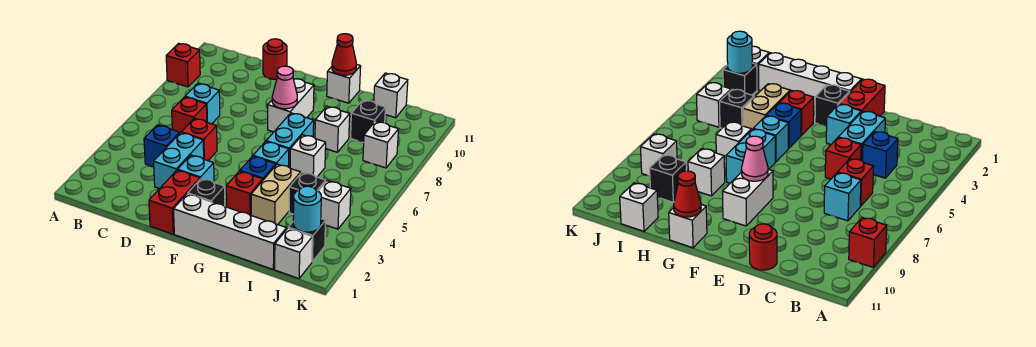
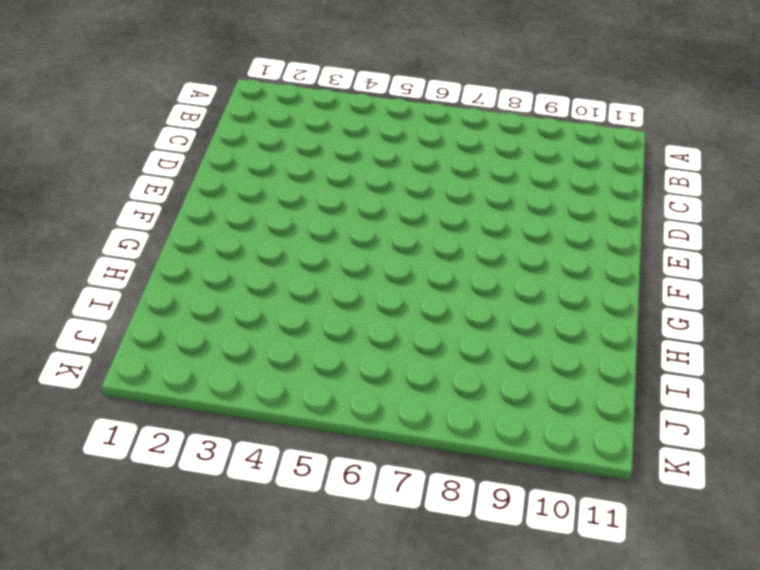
none -> red 1x1 brick [166,43,200,87]
none -> blue 1x1 brick [144,125,180,167]
none -> red 1x1 brick [172,97,207,133]
none -> cyan 1x1 brick [185,83,220,124]

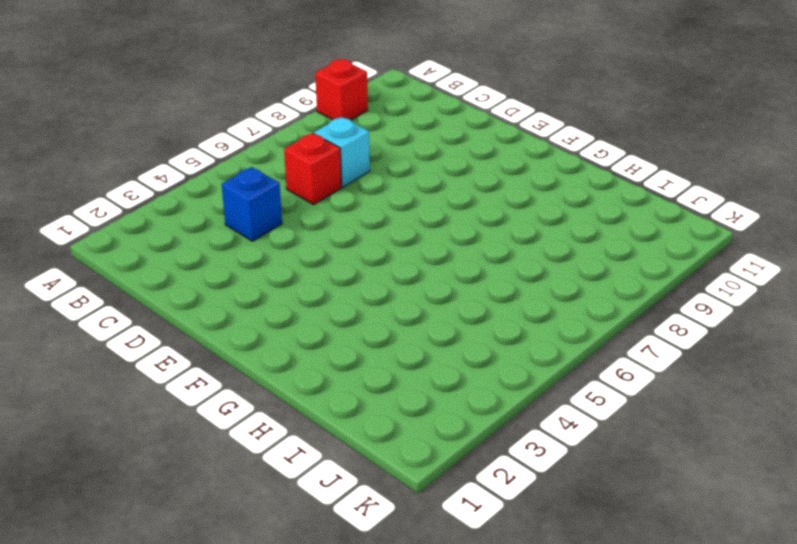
none -> cyan 1x2 brick [154,133,204,189]
none -> red 1x1 brick [181,118,217,161]
none -> red 1x1 round brick [263,39,287,79]
none -> red 1x2 brick [149,170,200,234]

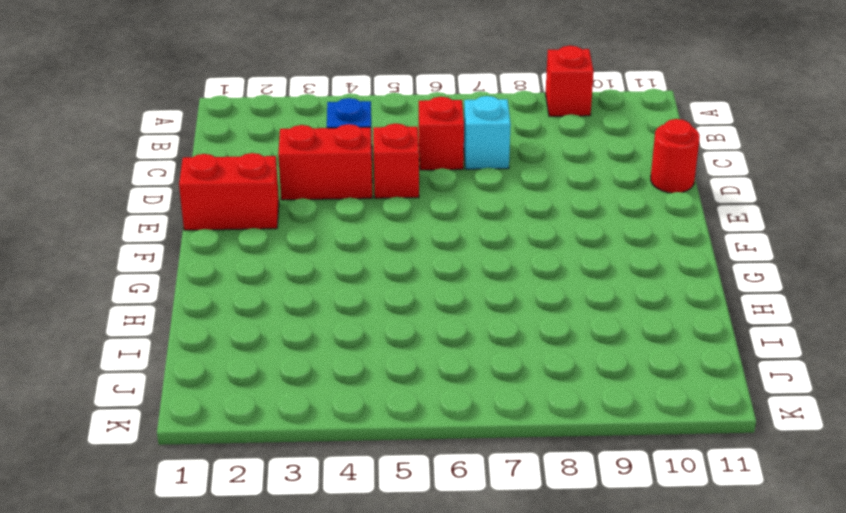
red 1x2 brick [278,124,372,200] -> cyan 1x2 brick [154,133,204,189]
none -> cyan 1x1 brick [178,155,214,182]
none -> white 1x4 brick [174,194,287,269]
none -> black 1x1 brick [188,178,225,206]
none -> white 1x2 brick [268,79,314,132]

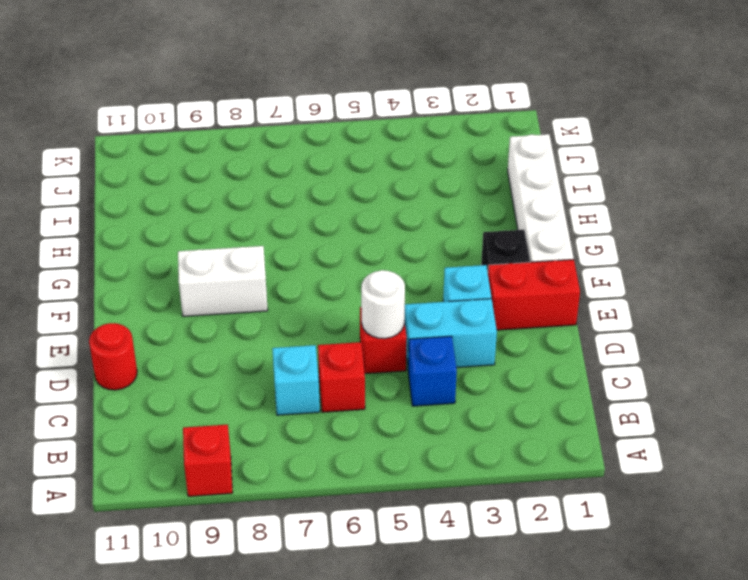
white 1x1 round brick [361,270,405,339] -> none
none -> red 1x1 brick [226,171,263,215]
none -> blue 1x1 brick [240,156,276,180]
none -> cyan 1x1 brick [253,141,289,166]
none -> cyan 1x2 brick [266,113,314,168]

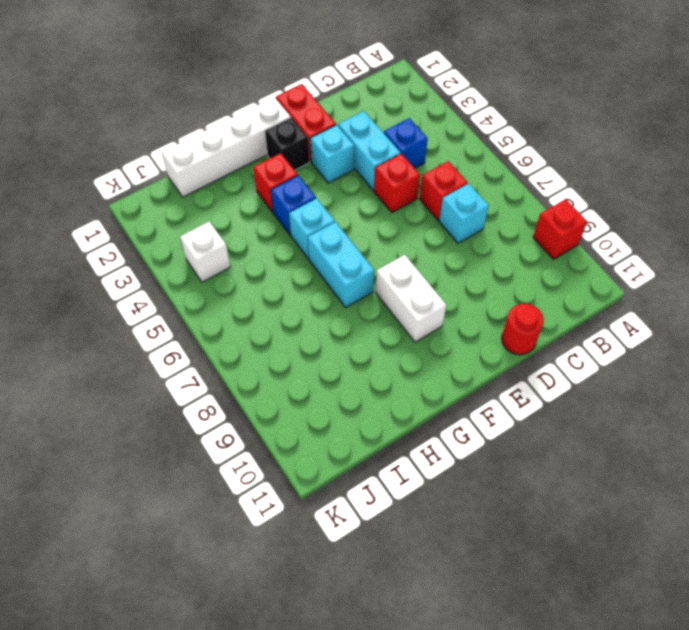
none -> white 1x1 brick [327,64,361,103]
none -> tan 1x2 brick [251,164,301,225]
none -> white 1x1 brick [290,135,326,177]
none -> white 1x1 brick [315,106,350,152]

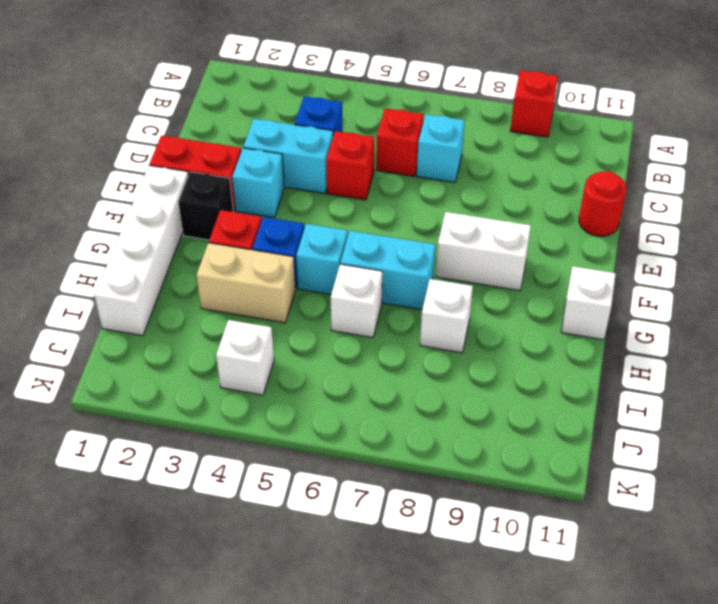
none -> black 1x1 brick [289,172,326,214]
none -> black 1x1 brick [351,100,385,143]
none -> white 1x1 brick [374,73,408,118]
none -> white 1x1 brick [275,228,312,279]

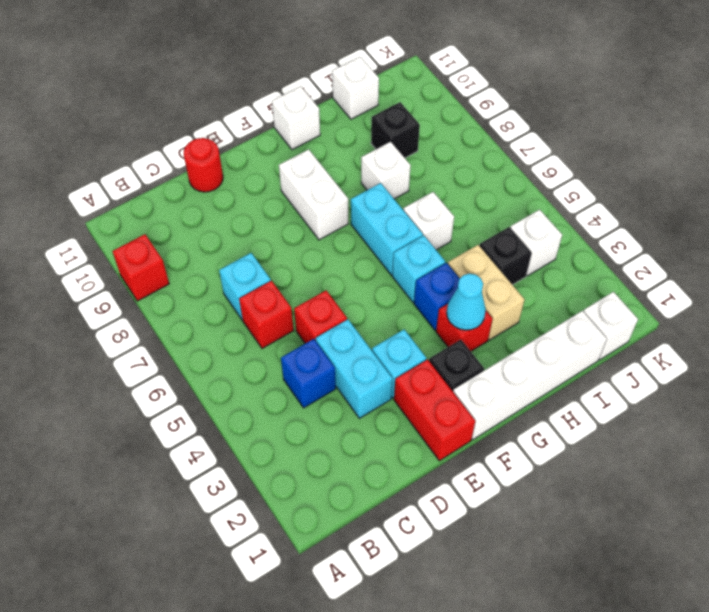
cyan 1x1 cone [447,274,486,330] -> none
none -> black 1x1 brick [288,219,326,262]
none -> white 1x1 brick [363,121,398,168]
none -> pink 1x1 cone [272,66,297,109]
none -> red 1x1 cone [332,34,356,75]

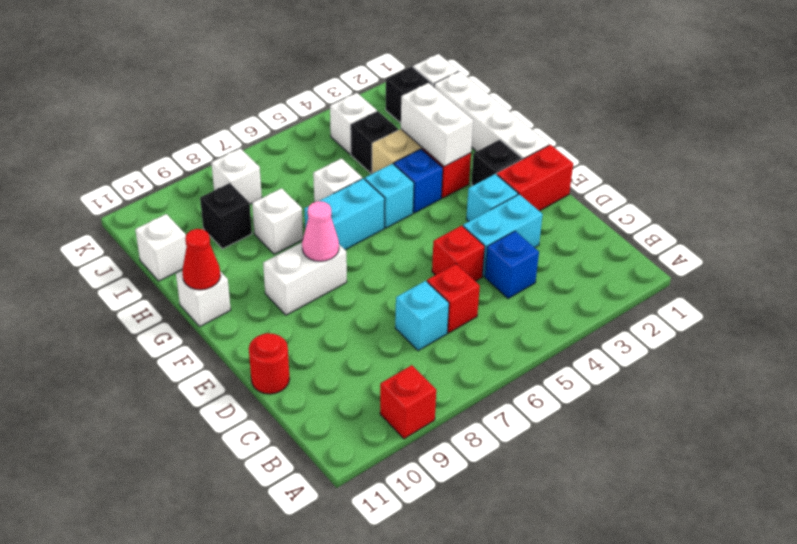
white 1x2 brick [401,83,473,166] -> none
none -> cyan 1x1 round brick [293,186,321,232]

